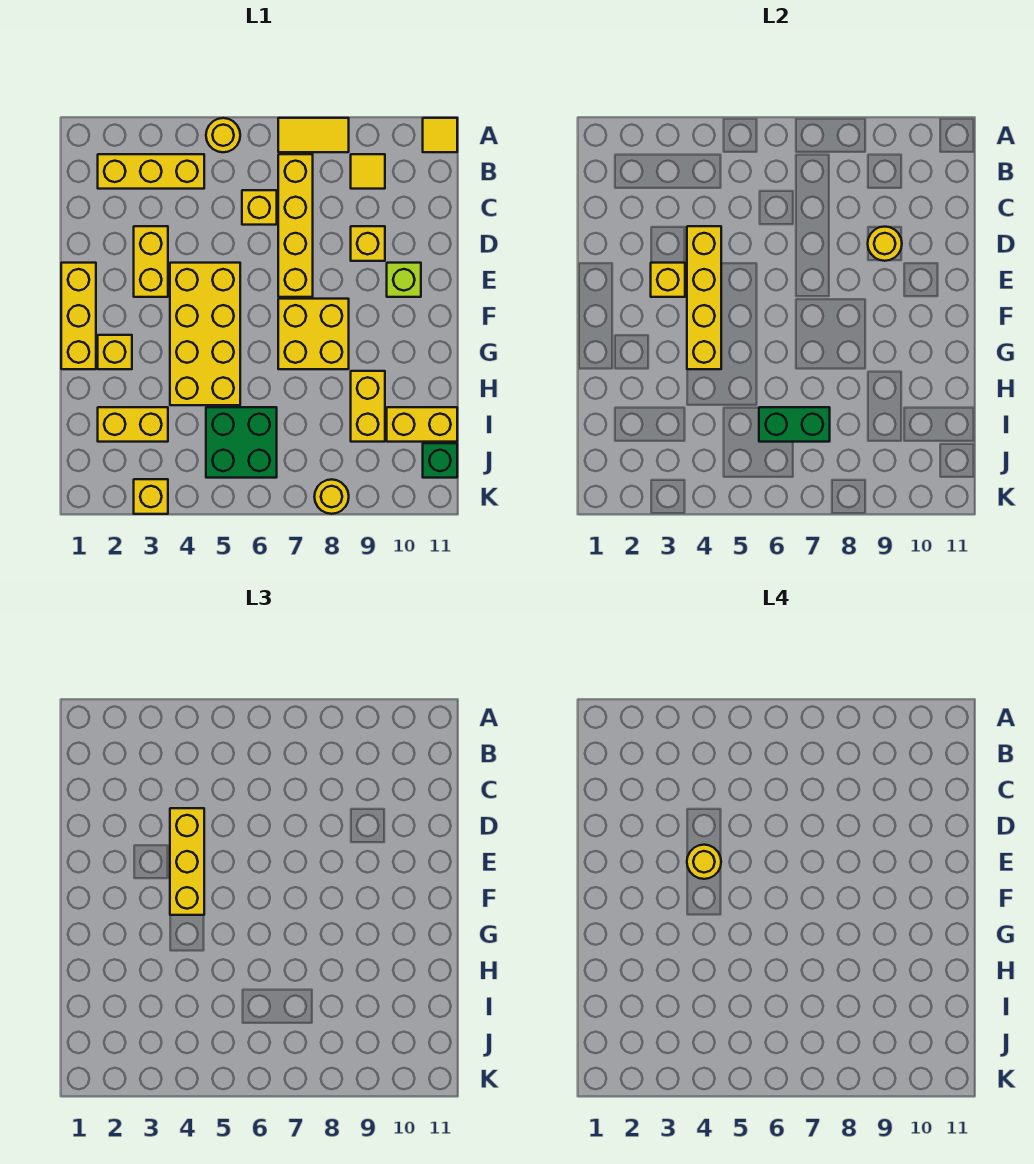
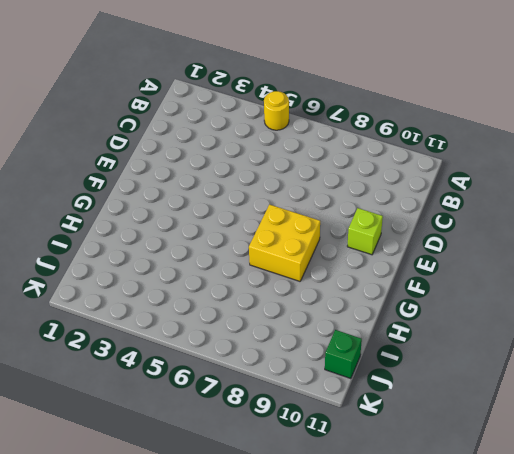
none -> yellow 1x2 tile [278,118,349,152]
none -> yellow 1x1 tile [423,118,457,152]
none -> yellow 1x3 brick [98,154,204,189]

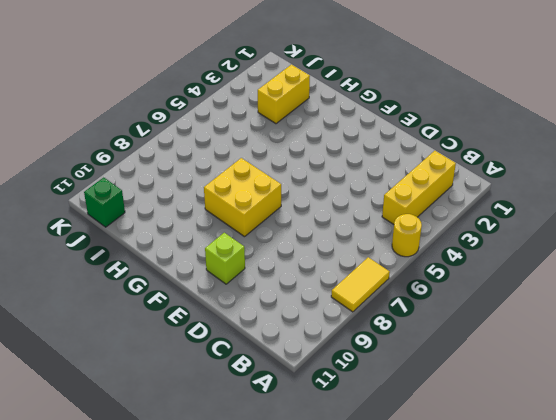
none -> yellow 1x1 tile [423,118,457,152]
none -> yellow 1x4 brick [278,154,313,297]
none -> yellow 1x1 tile [351,154,385,189]

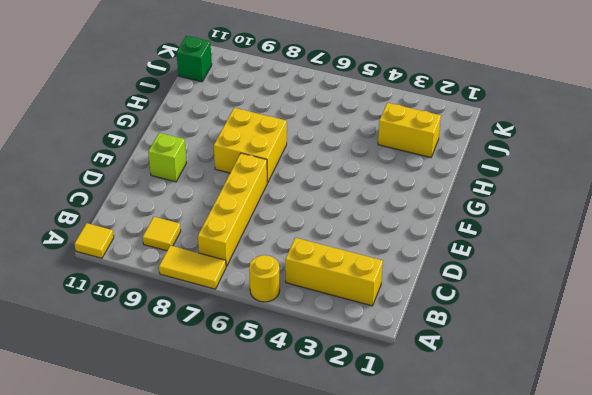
none -> yellow 1x1 brick [242,190,277,225]
none -> yellow 1x2 brick [134,226,168,297]
none -> yellow 1x1 brick [351,226,385,261]

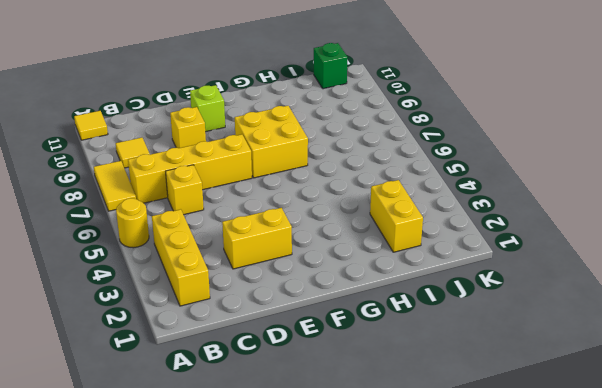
none -> yellow 1x3 brick [61,263,96,369]
none -> yellow 2x4 brick [170,263,240,405]
none -> yellow 1x1 brick [98,335,132,369]

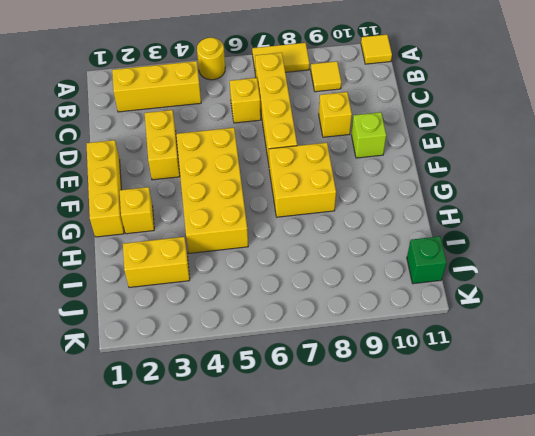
none -> yellow 1x2 brick [351,371,385,442]
none -> green 2x2 brick [206,407,277,478]
none -> yellow 1x2 brick [387,407,457,442]

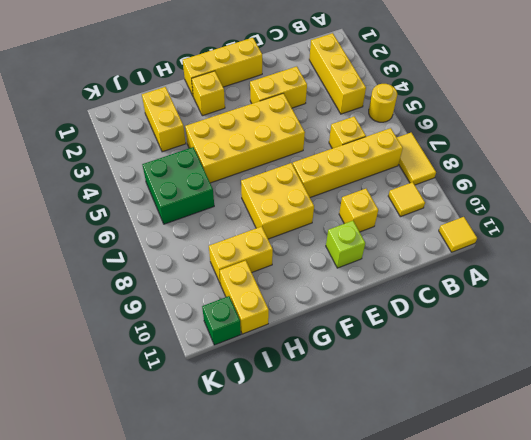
none -> yellow 1x1 brick [134,479,168,514]
none -> yellow 1x1 round brick [314,479,349,514]
none -> yellow 1x4 brick [687,226,721,369]

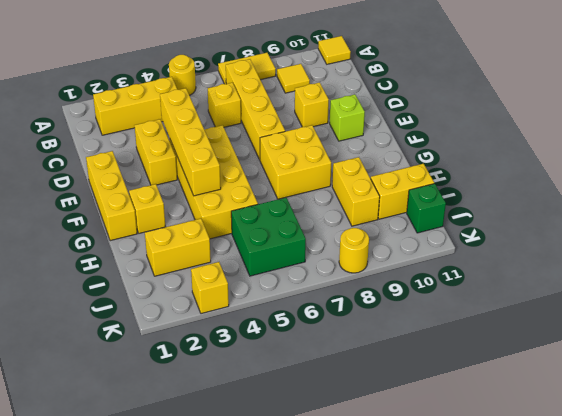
none -> yellow 1x1 round brick [868,227,902,261]
none -> yellow 1x1 brick [651,263,685,297]
none -> green 1x2 brick [759,407,830,442]

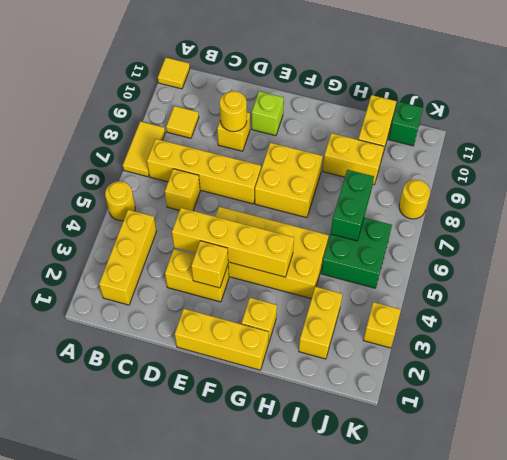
none -> yellow 1x3 brick [170,808,204,915]
none -> yellow 1x1 round brick [687,845,721,879]

